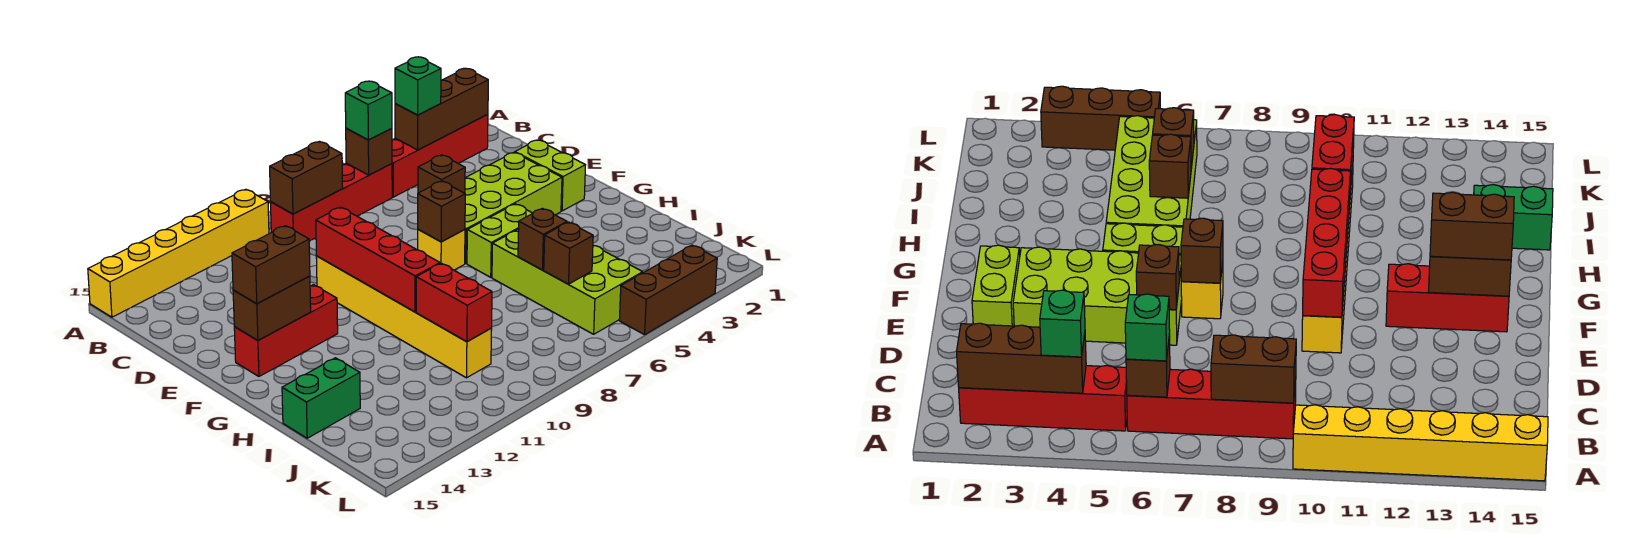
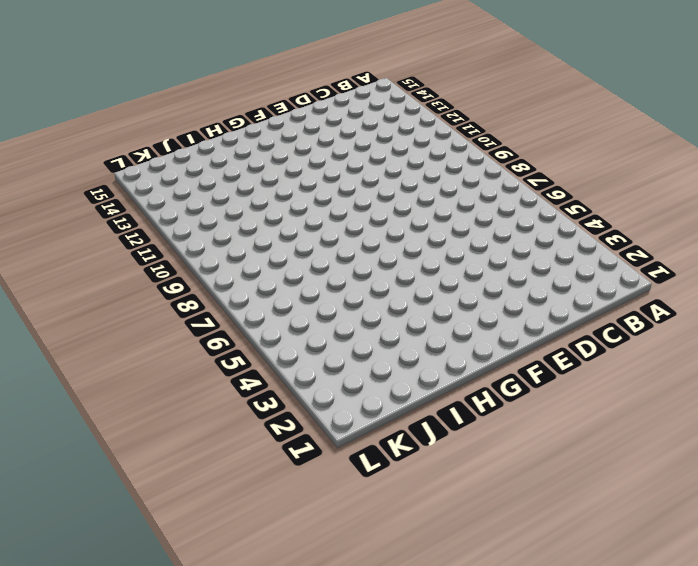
none -> yellow 1x6 brick [88,189,269,317]
none -> red 1x4 brick [392,114,488,197]
none -> red 1x4 brick [271,163,392,241]

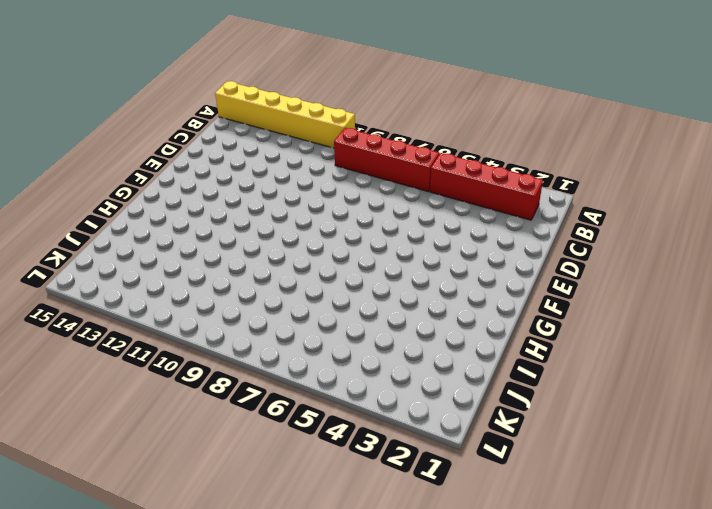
none -> lime 1x2 brick [515,140,585,211]
none -> lime 2x4 brick [465,152,562,263]
none -> yellow 1x6 brick [316,256,492,378]

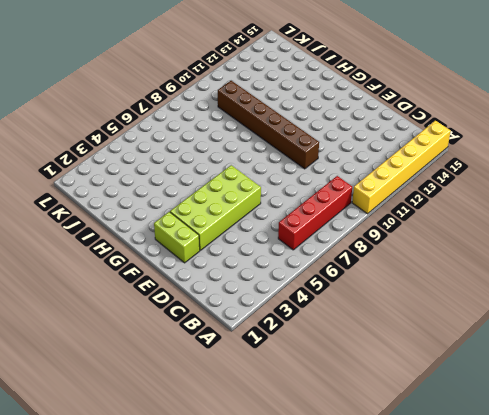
brown 1x6 brick [218,81,319,169] -> yellow 1x6 brick [316,256,492,378]
none -> red 1x4 brick [392,114,488,197]
none -> yellow 1x1 brick [418,230,465,270]
none -> red 1x3 brick [234,285,338,376]

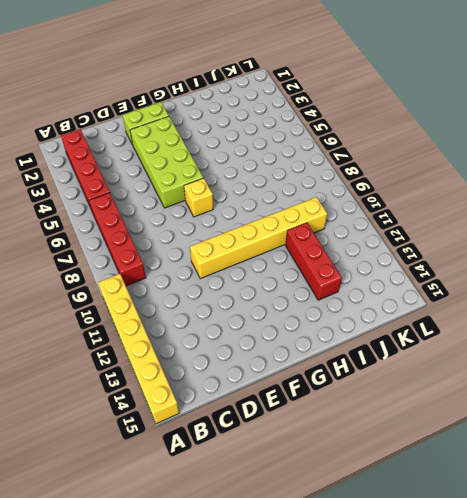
red 1x3 brick [285,223,342,300] -> red 1x3 brick moved to [234,285,338,376]
none -> lime 1x2 brick [467,204,533,277]
none -> lime 2x4 brick [492,229,643,334]
none -> green 1x2 brick [282,358,360,438]

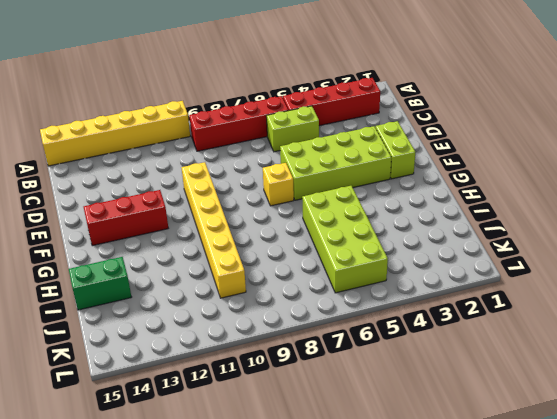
lime 1x2 brick [266,106,319,152] -> lime 1x2 brick moved to [467,204,533,277]
none -> brown 1x3 brick [619,245,717,335]
none -> brown 1x3 brick [395,68,488,150]
none -> brown 1x1 brick [346,128,392,175]

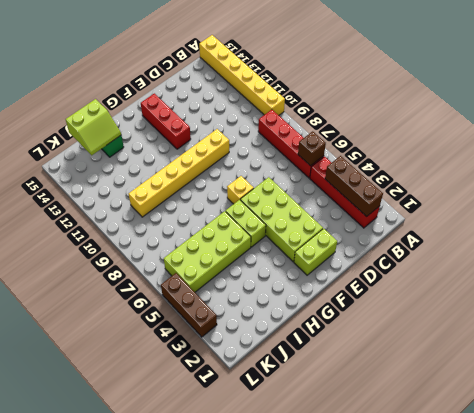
lime 2x2 slope [66,99,121,155] -> none
none -> brown 1x2 brick [270,141,343,214]
none -> brown 1x1 brick [418,155,465,193]
none -> red 1x4 brick [316,207,440,312]

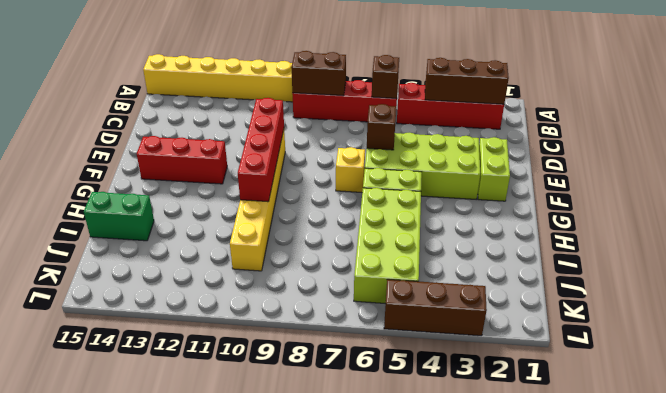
none -> brown 1x1 brick [418,181,465,242]
none -> brown 1x2 brick [233,276,311,340]
none -> brown 1x1 brick [518,208,567,270]

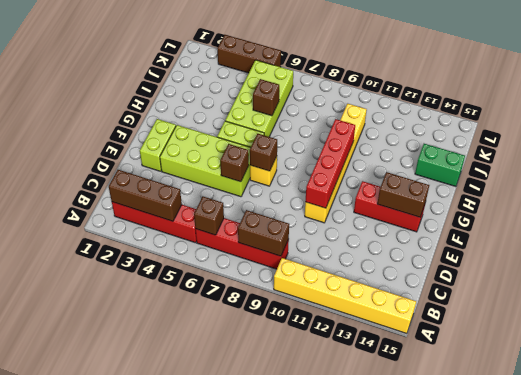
none -> red 1x2 brick [416,263,492,342]
none -> brown 1x1 brick [544,222,593,284]
none -> green 1x1 brick [395,57,441,115]

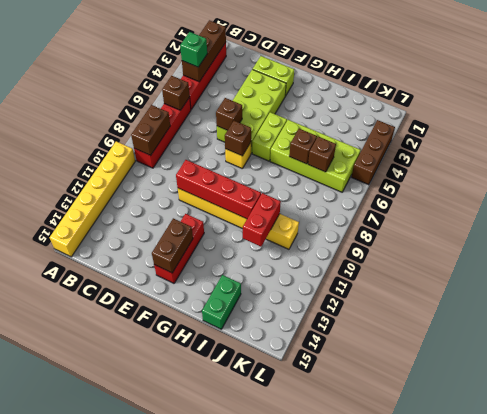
red 1x2 brick [243,193,281,246] -> red 1x2 brick turned to [416,263,492,342]
none -> green 1x1 brick [345,81,392,140]
none -> brown 1x2 brick [232,226,310,304]

